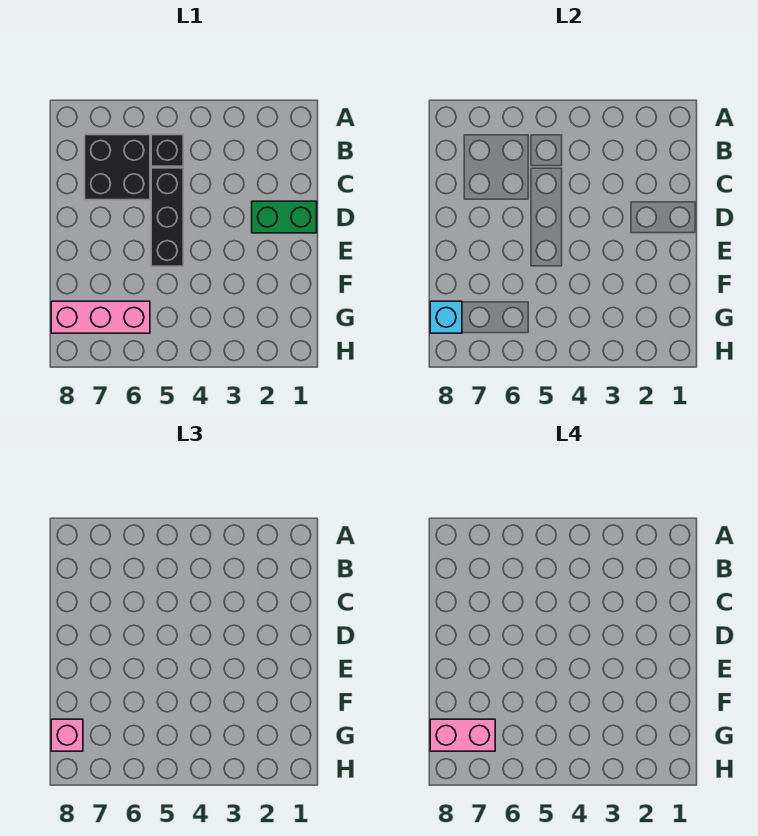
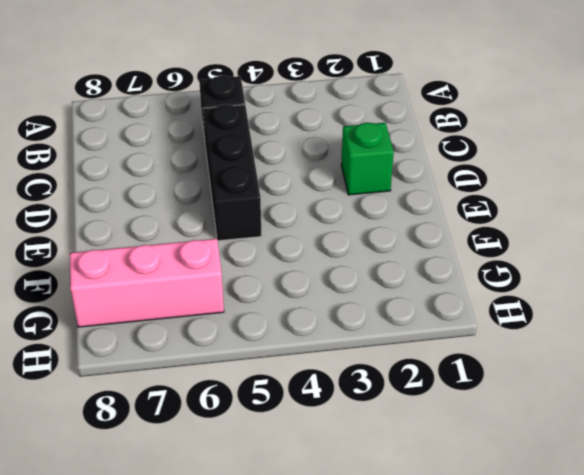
green 1x1 brick [341,123,394,195] -> green 1x2 brick [252,201,317,233]
none -> black 2x2 brick [85,135,150,200]
none -> cyan 1x1 brick [430,301,462,333]

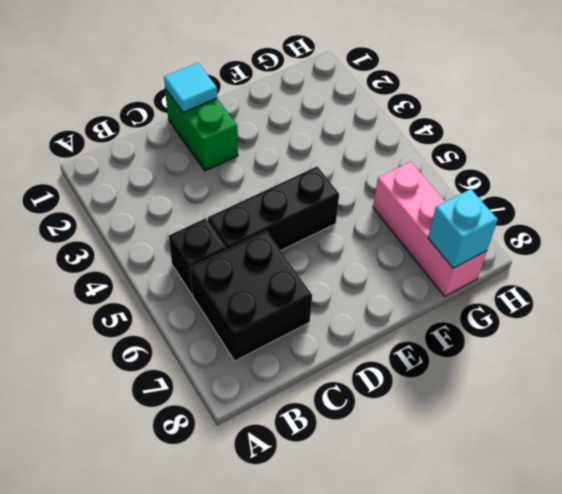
cyan 1x1 tile [164,63,217,112] -> none
none -> pink 1x1 brick [51,719,83,751]
none -> pink 1x2 brick [430,719,495,751]

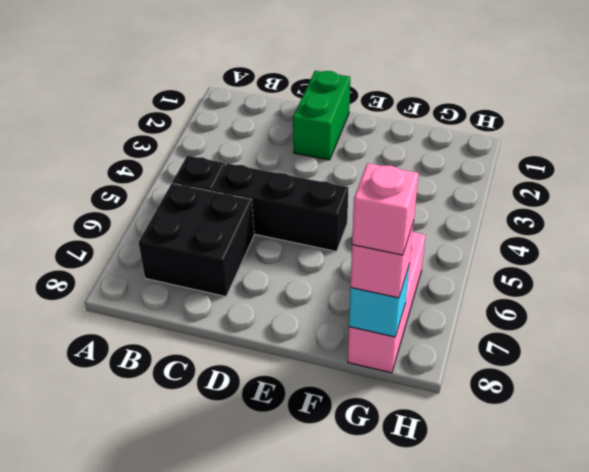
pink 1x1 brick [352,163,419,255] -> pink 1x2 brick [430,719,495,751]

